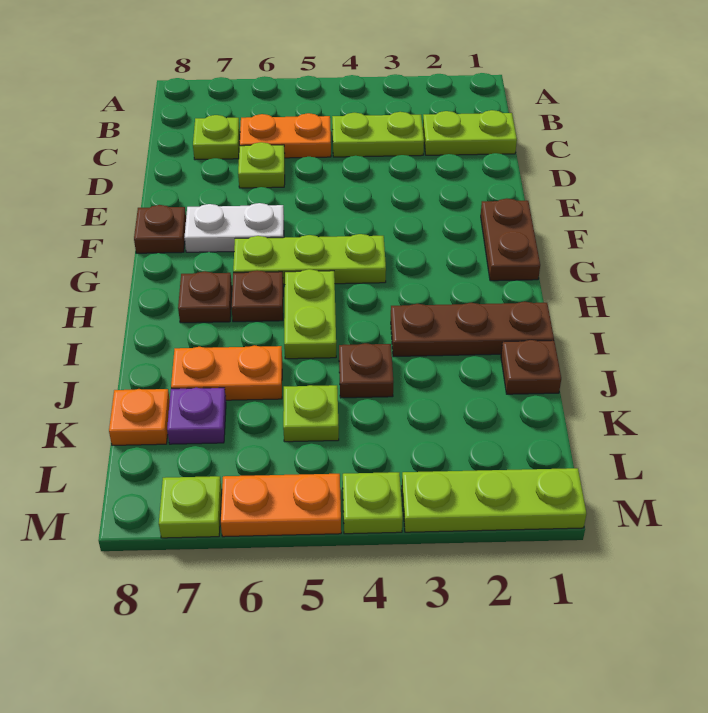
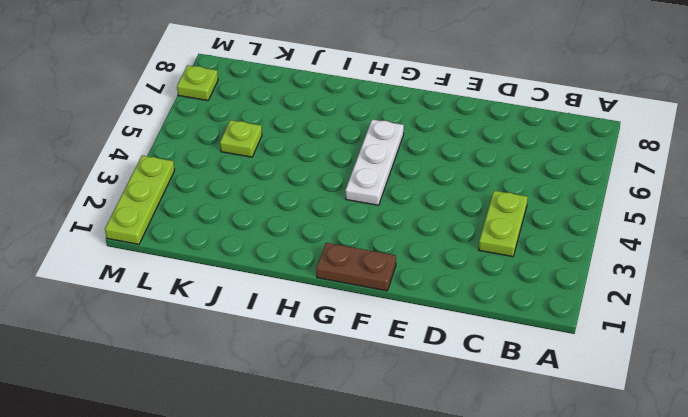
white 1x3 plate [345,120,404,205] -> lime 1x3 plate [233,234,386,285]
none -> lime 1x2 plate [423,110,517,155]
none -> orange 1x2 plate [240,113,331,158]
none -> lime 1x1 plate [193,115,240,160]

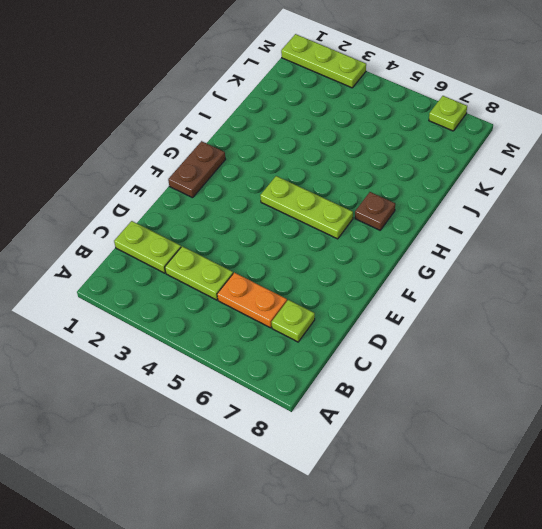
none -> lime 1x1 plate [238,142,285,188]
none -> white 1x2 plate [184,203,284,252]
none -> brown 1x1 plate [134,205,186,253]

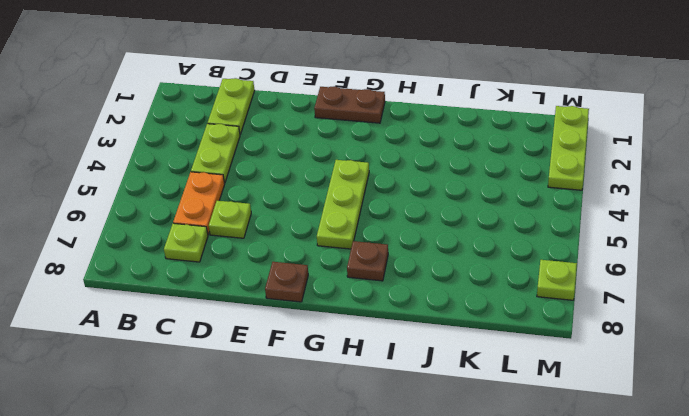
none -> white 1x2 plate [184,203,284,252]
none -> lime 1x2 plate [284,269,336,359]
none -> brown 1x1 plate [231,270,283,322]

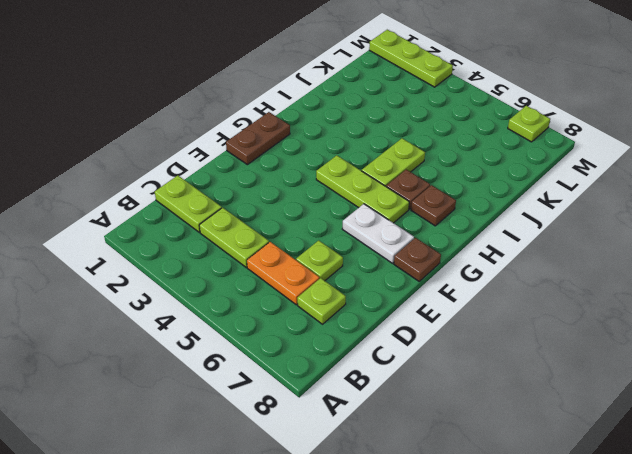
none -> brown 1x3 plate [391,302,554,357]
none -> brown 1x1 plate [501,340,561,394]
none -> brown 1x1 plate [339,343,394,398]

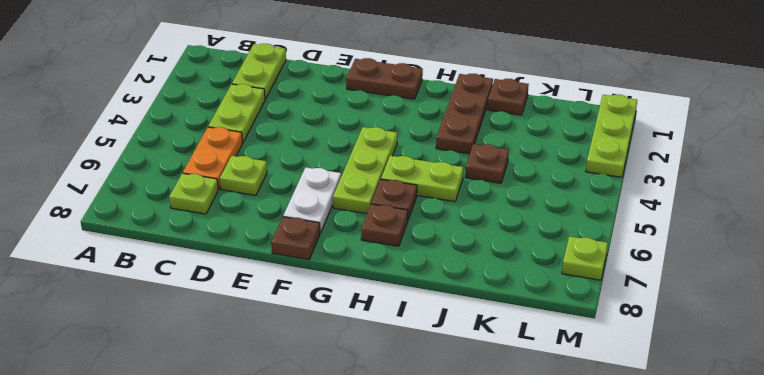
none -> orange 1x2 plate [171,345,282,400]
none -> lime 1x1 plate [283,385,339,442]
none -> purple 1x1 plate [167,388,226,444]

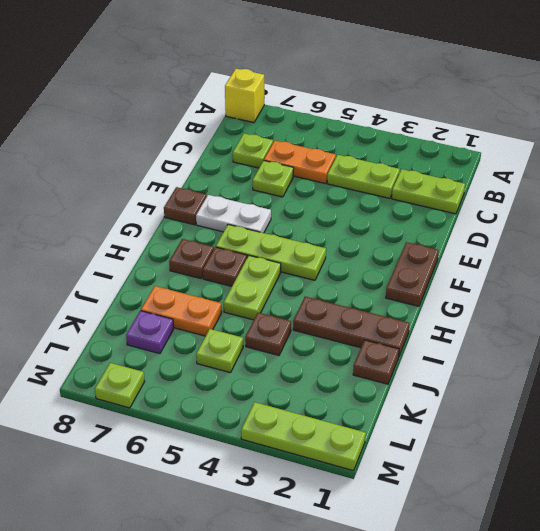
yellow 1x1 brick [225,69,264,123] -> none
none -> orange 1x1 plate [109,389,170,445]
none -> lime 1x1 plate [343,472,403,534]
none -> orange 1x2 plate [221,474,341,537]

